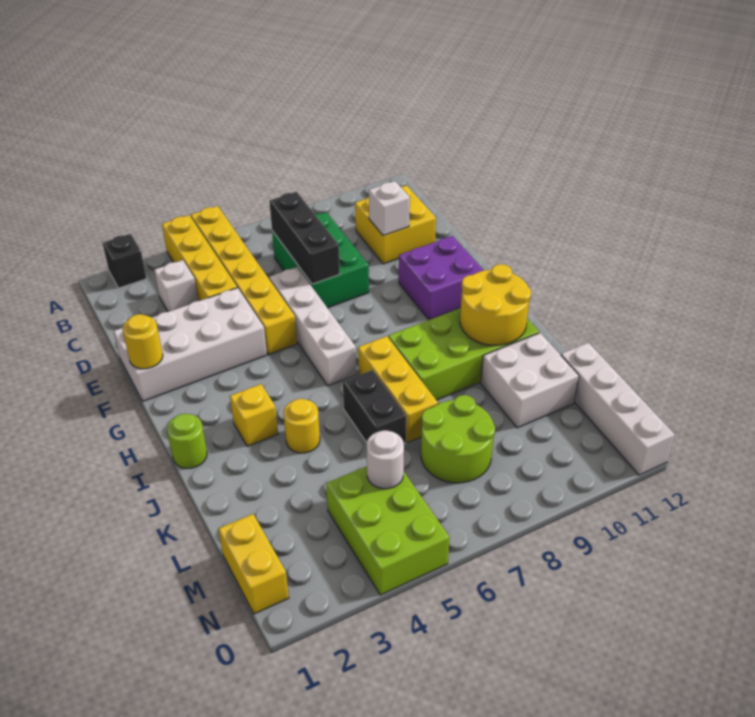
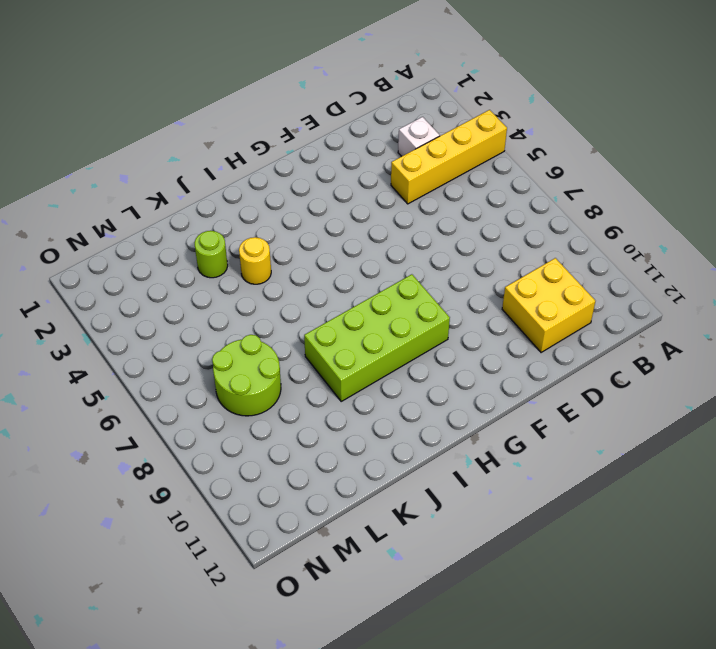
lime 2x4 brick [304,274,450,401] -> lime 2x4 brick turned to [388,308,539,400]
lime 1x1 round brick [194,231,228,278] -> lime 1x1 round brick moved to [167,414,207,468]
none -> black 1x1 brick [103,234,147,288]
none -> yellow 1x6 brick [191,206,297,355]
none -> green 2x3 brick [272,212,369,308]

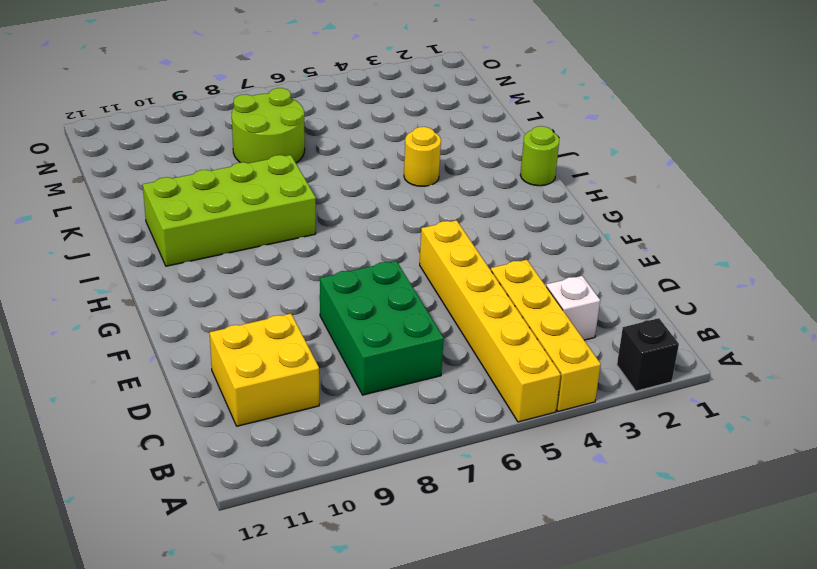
none -> white 2x4 brick [114,288,267,401]
none -> white 1x4 brick [269,267,356,386]
none -> purple 2x2 brick [399,236,484,320]

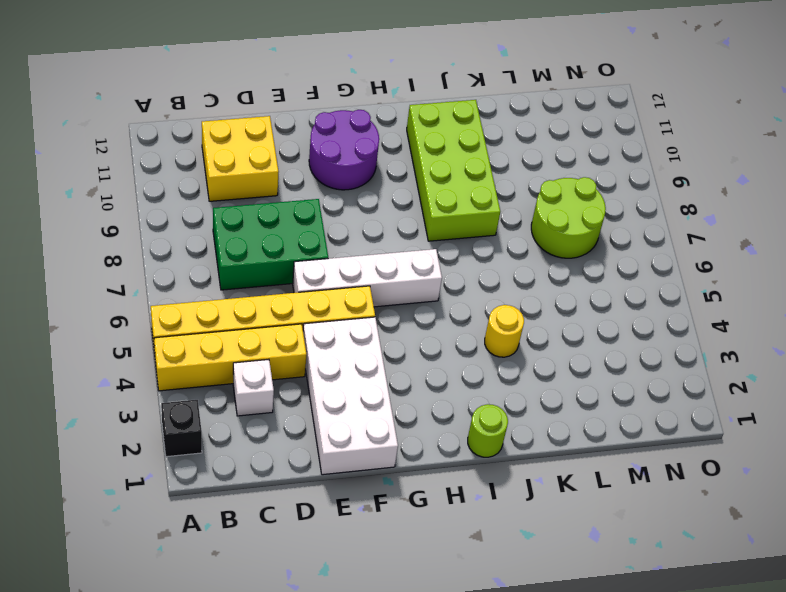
purple 2x2 round brick [309,110,379,190] -> purple 2x2 brick [399,236,484,320]
none -> yellow 1x1 brick [230,384,278,446]
none -> yellow 1x3 brick [358,336,438,443]
none -> black 1x2 brick [343,370,406,444]

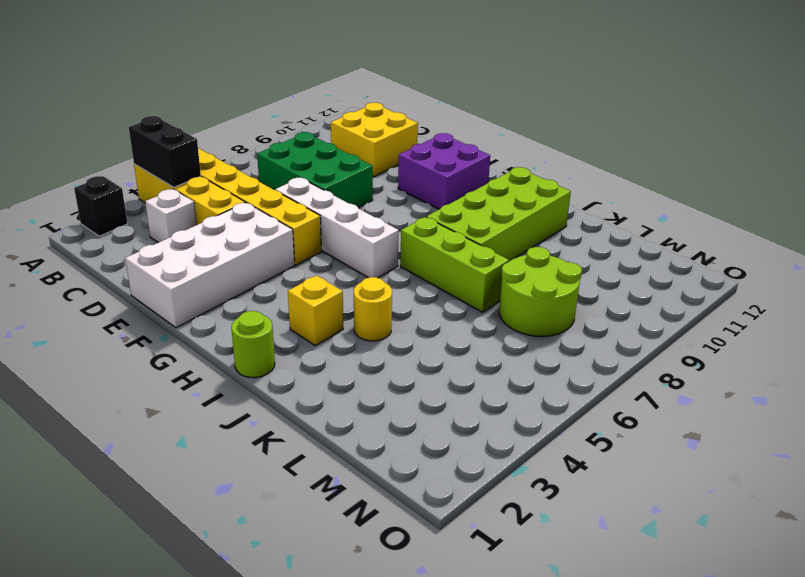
black 1x2 brick [129,116,201,187] -> black 1x2 brick moved to [343,370,406,444]
lime 1x3 brick [400,217,509,312] -> yellow 1x3 brick [358,336,438,443]
none -> white 2x2 brick [481,333,579,428]
none -> white 1x4 brick [561,343,675,475]
none -> yellow 1x2 brick [219,514,289,614]

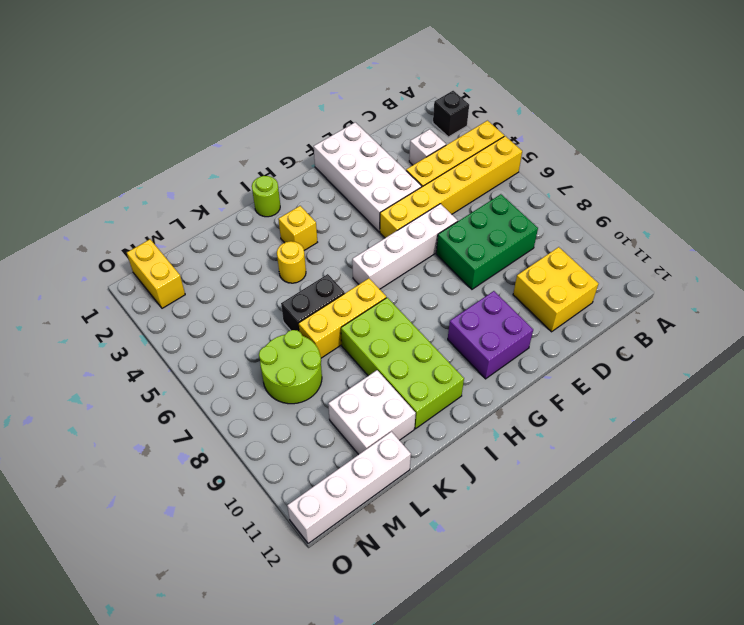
yellow 1x2 brick [127,239,185,308] -> yellow 1x2 brick turned to [219,514,289,614]
none -> lime 2x3 brick [326,466,450,595]
none -> black 1x3 brick [269,192,340,284]
none -> white 1x1 brick [369,181,410,236]

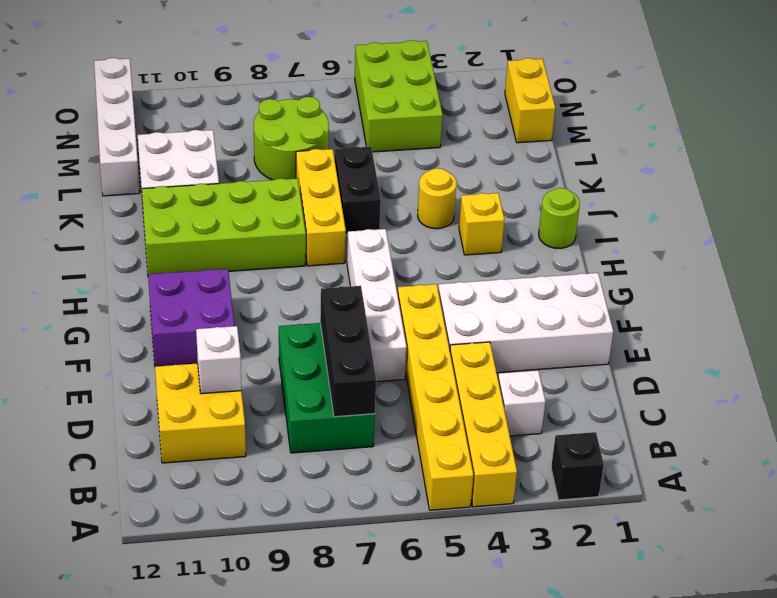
none -> yellow 1x1 round brick [122,314,163,369]
none -> yellow 2x2 round brick [460,264,531,345]
none -> white 1x1 round brick [367,430,404,489]

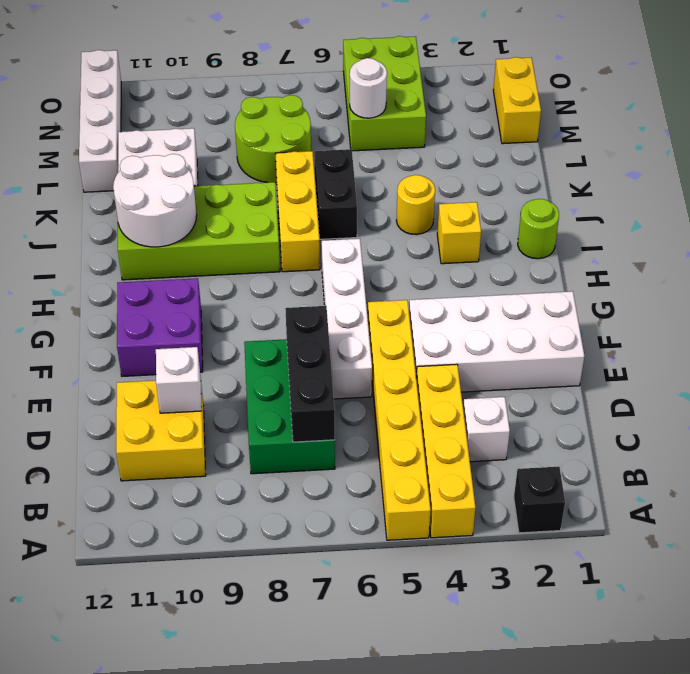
white 2x2 round brick [113,154,197,247] -> yellow 2x2 round brick [460,264,531,345]
none -> yellow 1x1 round brick [122,314,163,369]

